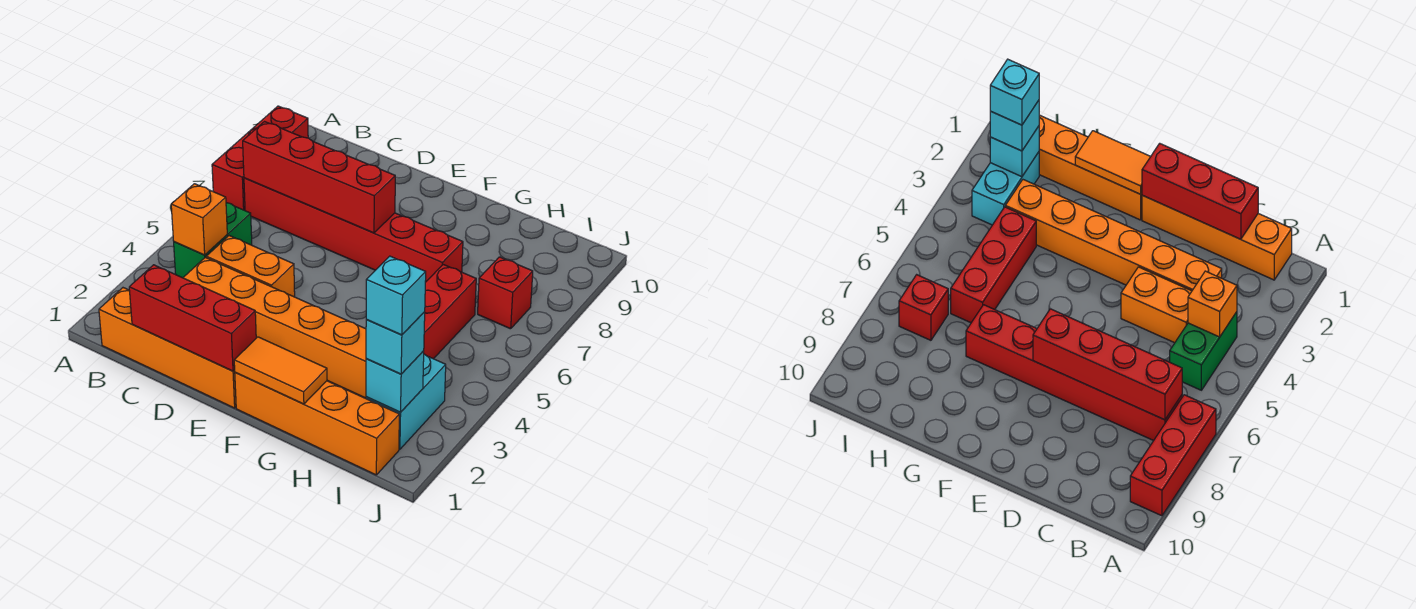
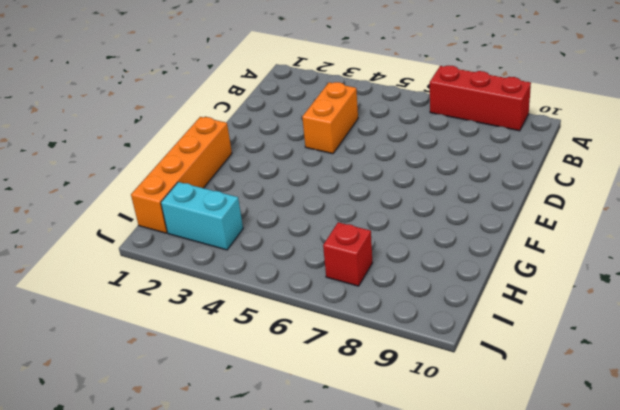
none -> orange 1x4 brick [99,288,236,408]
none -> green 1x2 brick [174,203,252,278]
none -> red 1x6 brick [244,178,463,282]

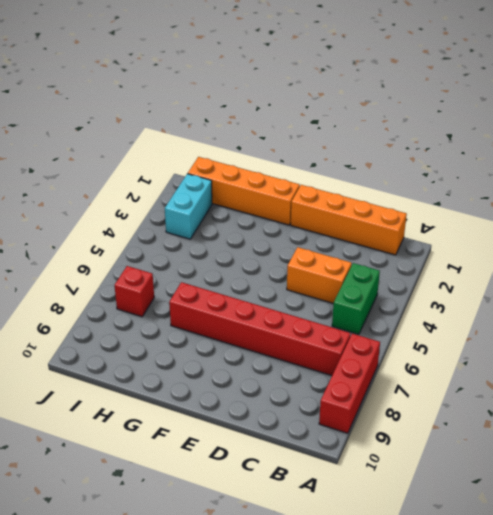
none -> orange 1x6 brick [183,257,366,398]
none -> red 1x3 brick [424,265,476,359]
none -> orange 1x1 brick [171,184,227,255]

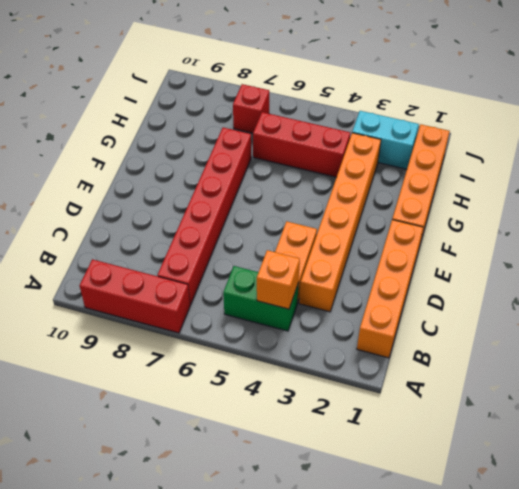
none -> red 1x4 brick [243,122,395,233]
none -> red 1x3 brick [129,265,256,371]
none -> orange 1x2 tile [234,337,327,404]

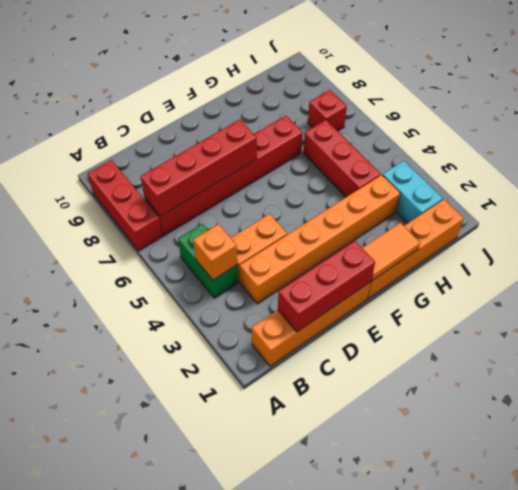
none -> cyan 1x1 brick [366,351,424,412]
none -> cyan 1x1 brick [366,312,425,374]
none -> cyan 1x1 brick [366,256,426,335]

